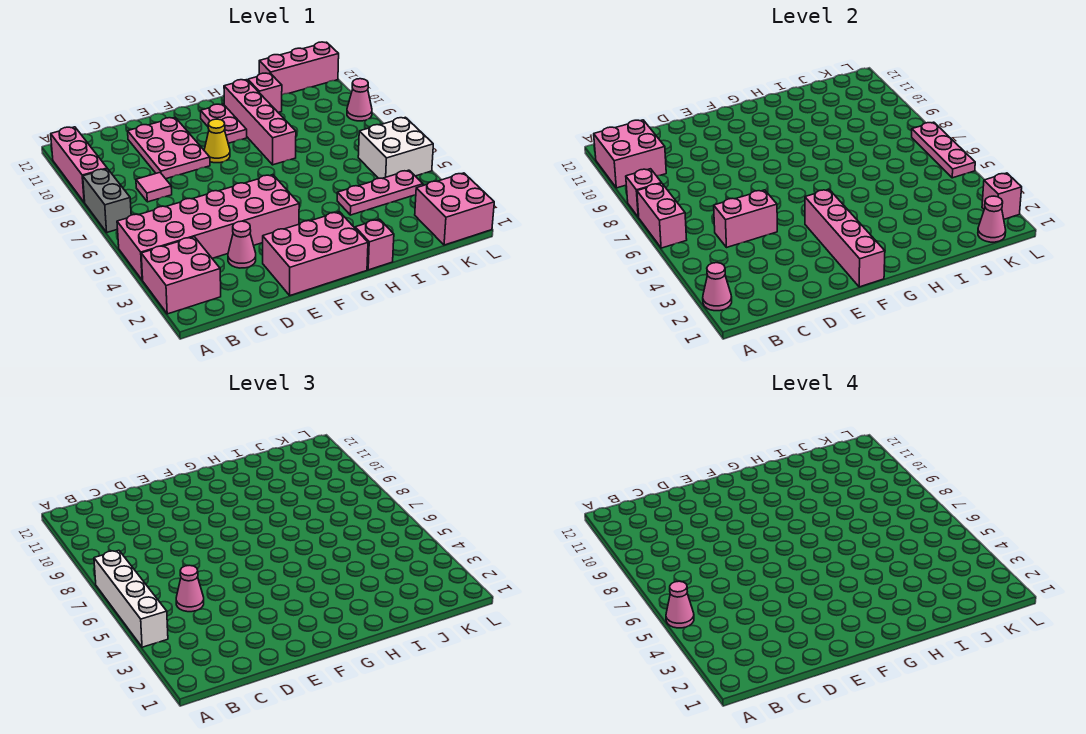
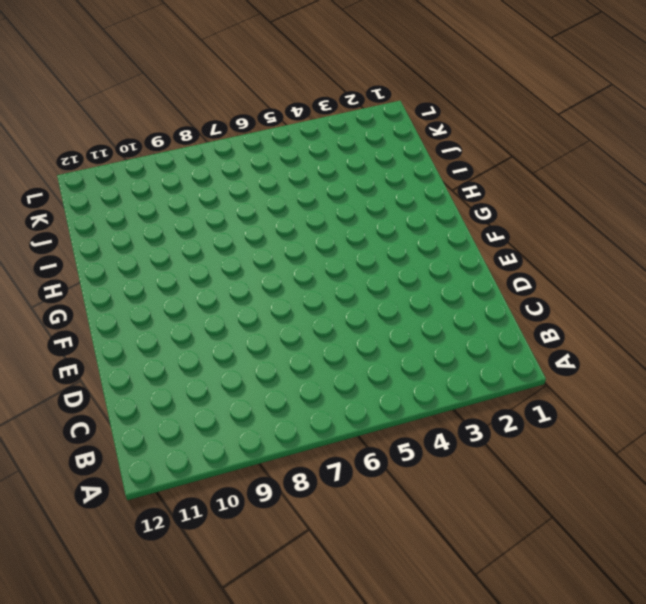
none -> pink 2x2 brick [141,237,221,314]
none -> pink 2x6 brick [117,175,299,280]
none -> grey 1x2 brick [83,169,131,232]
none -> pink 1x3 brick [51,127,107,202]

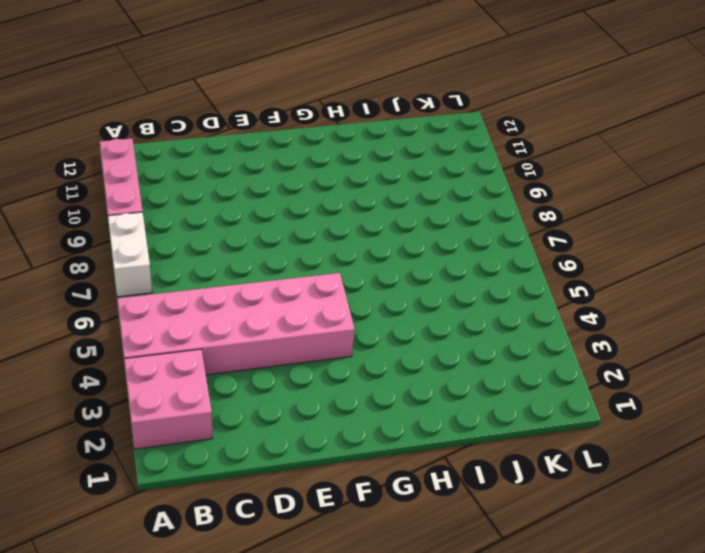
white 1x2 brick [108,212,152,297] -> grey 1x2 brick [83,169,131,232]
none -> pink 1x1 tile [136,173,172,202]
none -> pink 1x1 cone [228,221,256,268]
none -> pink 2x3 plate [128,118,210,179]
none -> pink 2x3 brick [263,212,368,295]

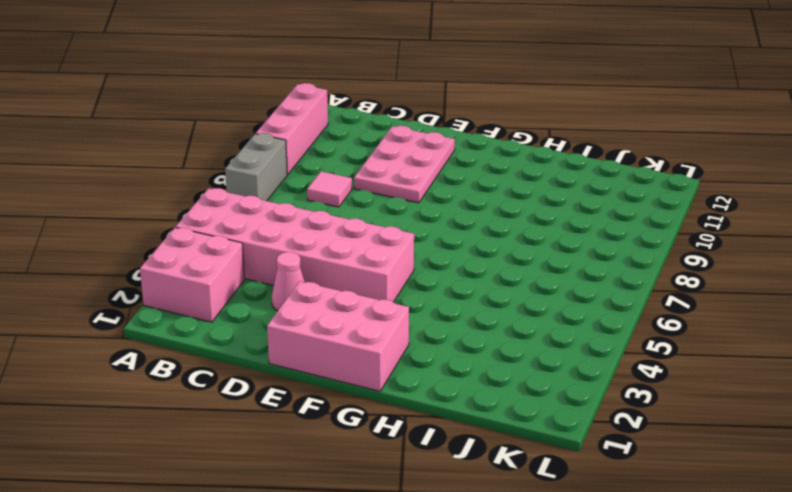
none -> yellow 1x1 cone [204,119,230,163]
none -> pink 1x2 plate [201,104,247,143]
none -> pink 1x1 brick [355,219,394,270]
none -> pink 1x4 brick [224,80,296,165]

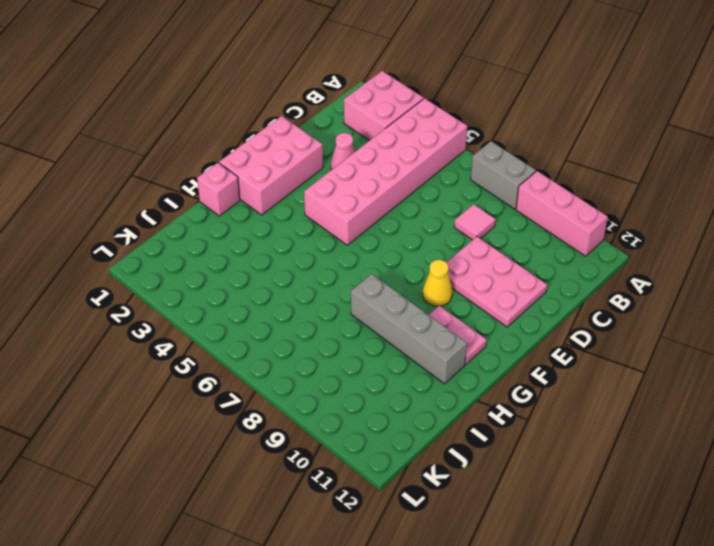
grey 1x4 brick [351,274,467,384] -> pink 1x4 brick [224,80,296,165]
none -> pink 1x3 plate [337,170,423,215]
none -> pink 1x1 brick [248,73,282,113]
none -> pink 1x3 brick [259,42,339,95]
none -> pink 2x2 brick [415,173,494,245]

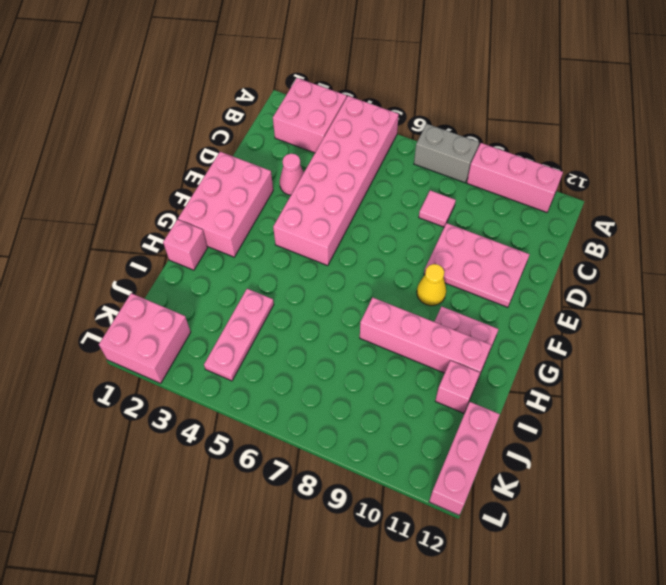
none -> white 2x2 brick [358,117,433,178]
none -> pink 1x1 cone [347,79,372,121]
none -> pink 1x1 cone [703,263,732,311]
none -> pink 1x2 brick [637,183,687,248]

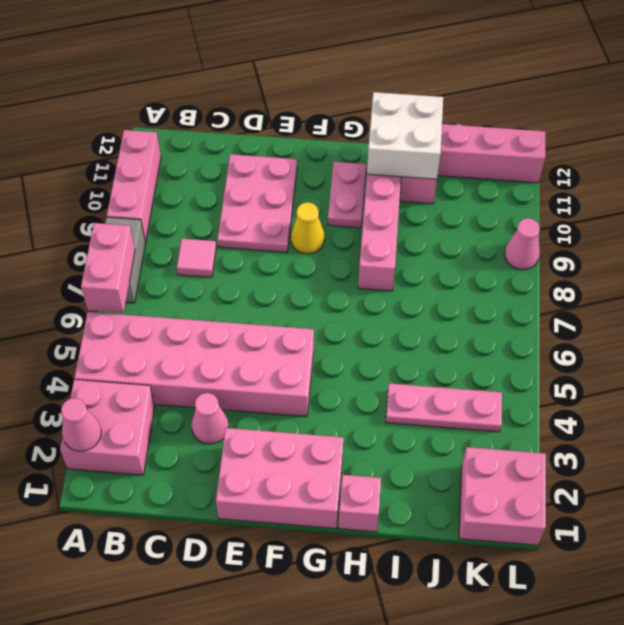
white 2x2 brick [367,92,443,179] -> white 2x2 brick moved to [358,117,433,178]
none -> pink 1x1 brick [626,169,661,217]
none -> pink 2x2 brick [594,120,666,188]
none -> pink 1x2 brick [714,190,777,248]
none -> pink 1x4 brick [805,190,885,287]

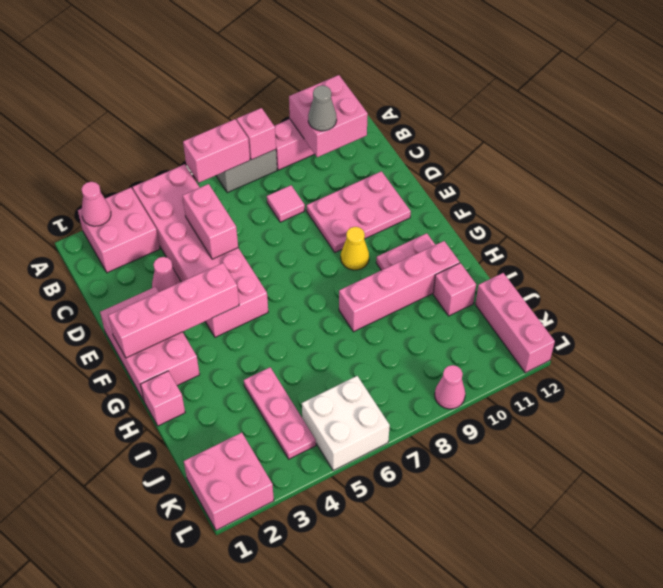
grey 1x1 cone [308,85,337,131] -> none
none -> pink 1x1 cone [978,196,1006,242]
none -> pink 1x1 brick [982,173,1022,219]
none -> pink 1x3 plate [912,122,975,178]
none -> white 1x4 brick [94,550,168,647]

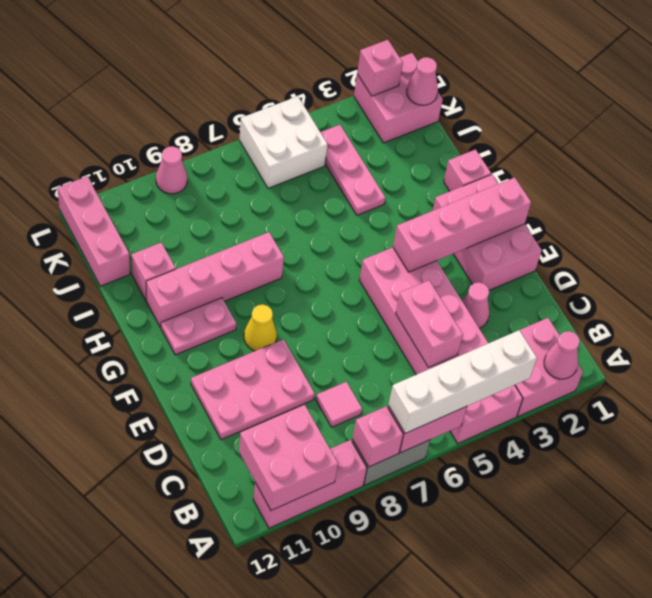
none -> pink 1x3 plate [912,122,975,178]
none -> pink 1x1 cone [176,565,204,612]
none -> pink 1x1 cone [666,581,694,628]

